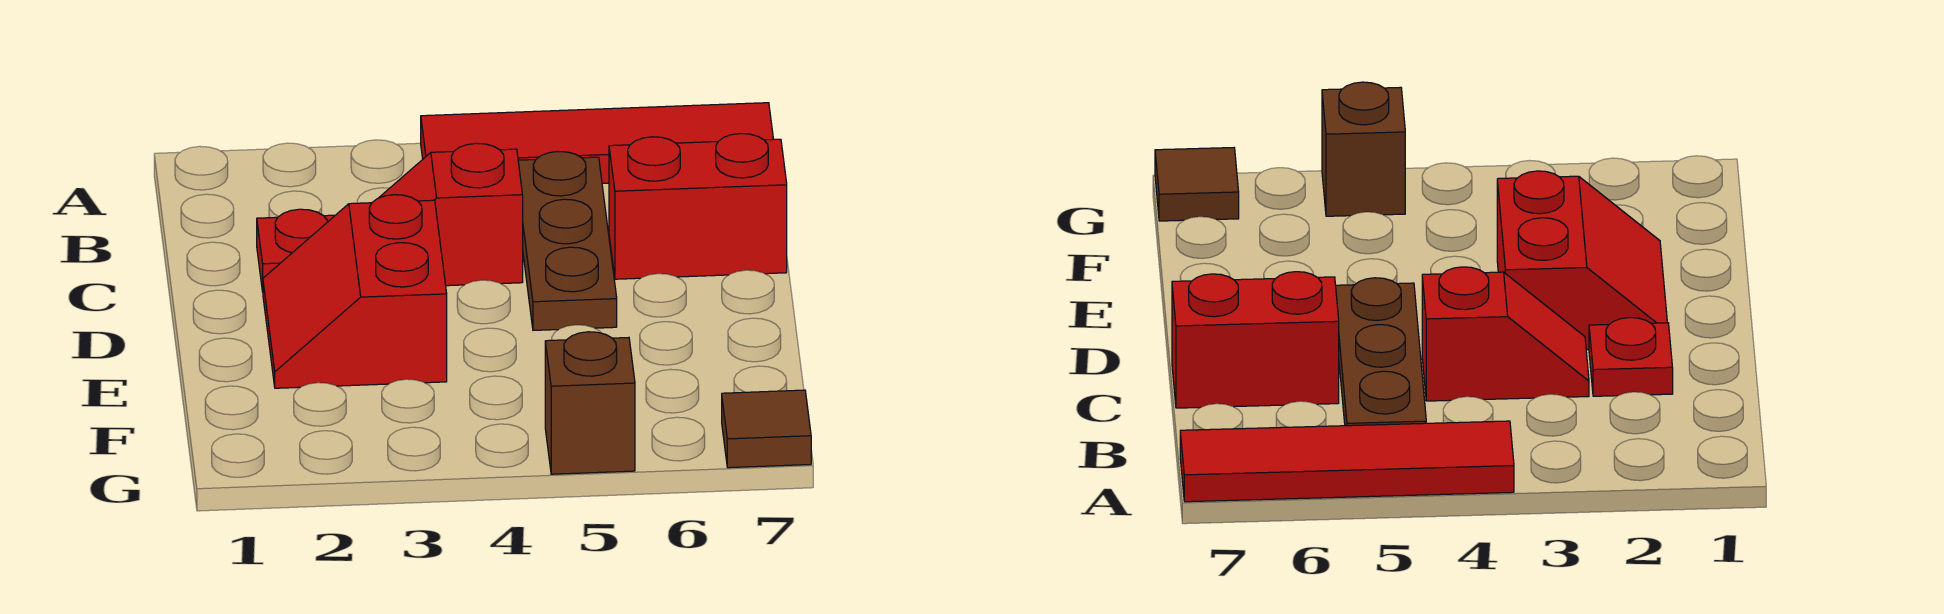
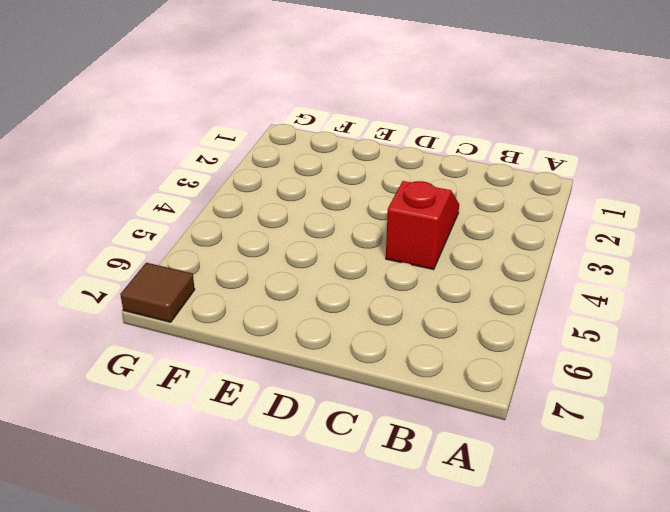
none -> red 1x4 tile [421,103,773,183]
none -> brown 1x3 plate [518,152,617,330]

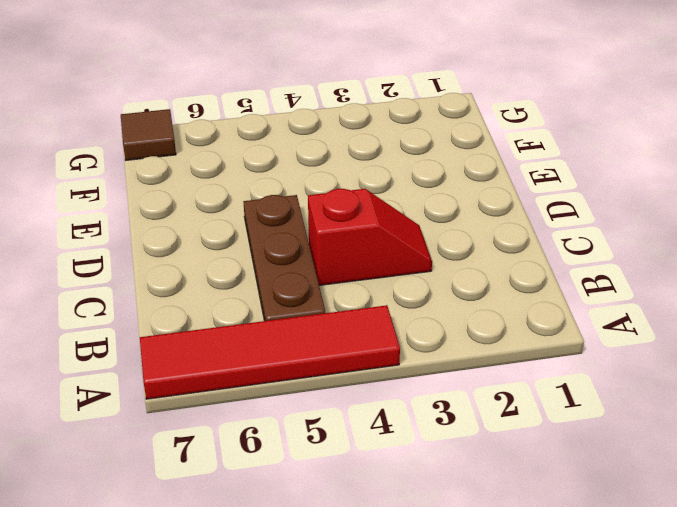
none -> red 1x1 plate [257,209,335,292]
none -> red 1x2 brick [609,134,787,279]

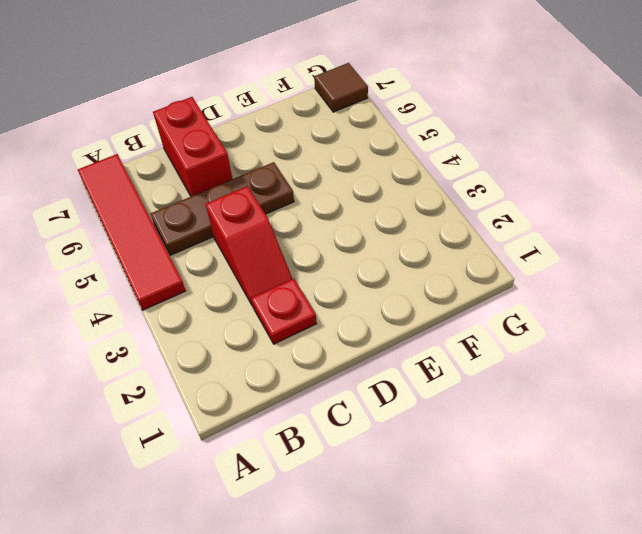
none -> red 2x2 slope [263,195,447,388]
none -> brown 1x1 brick [545,332,635,474]

